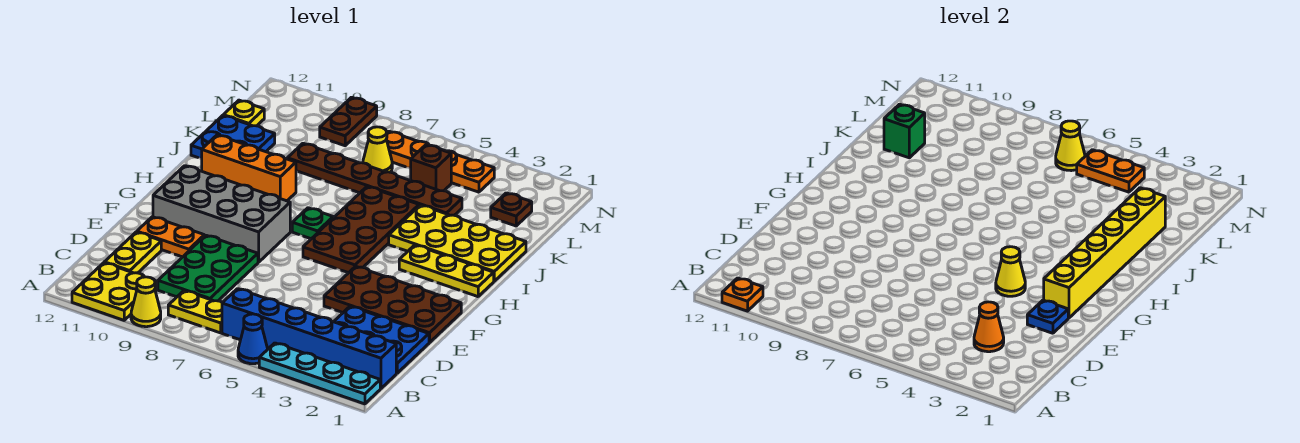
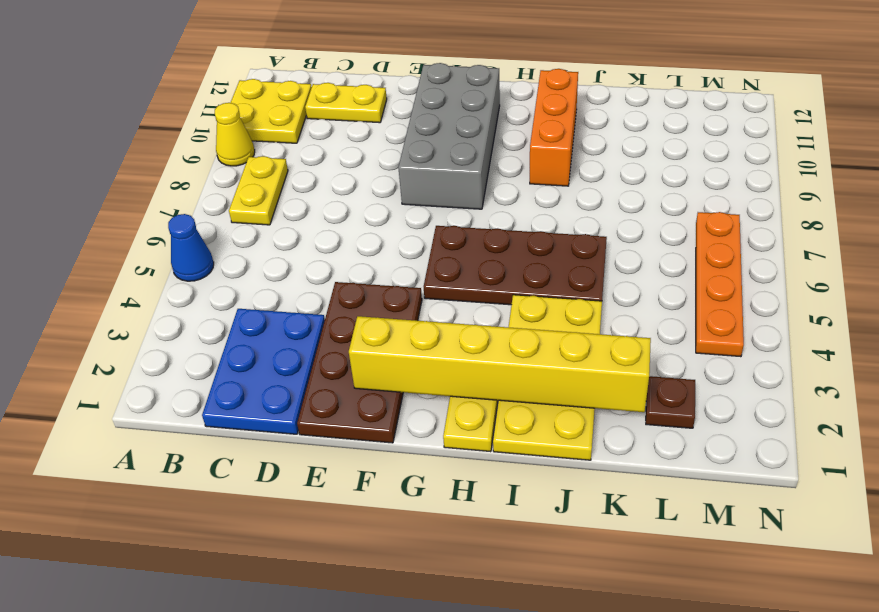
none -> cyan 1x4 plate [259,343,380,404]
none -> blue 1x6 brick [222,289,396,389]
none -> green 2x3 plate [158,235,258,301]
none -> orange 1x2 plate [137,217,204,257]

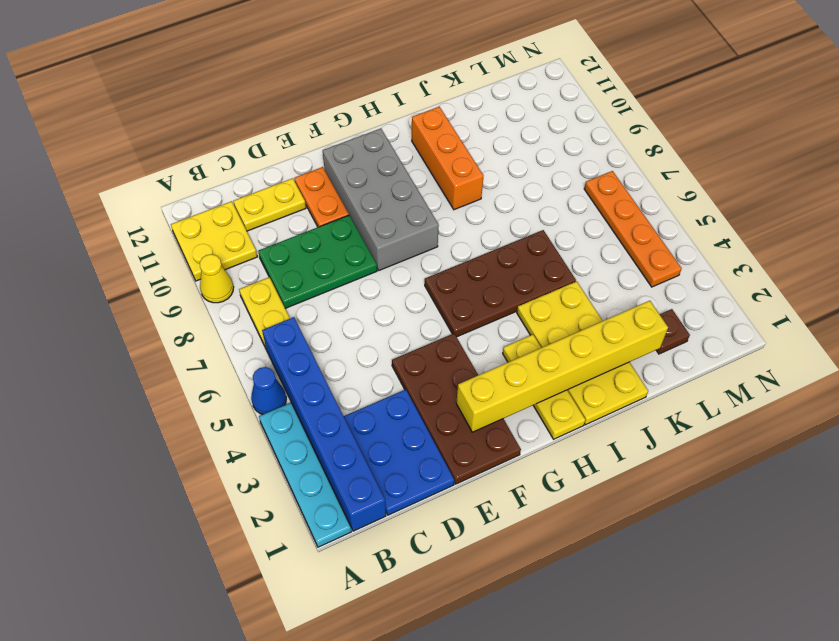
none -> green 1x1 plate [292,208,333,239]
none -> blue 2x2 plate [191,115,275,159]
none -> brown 1x6 plate [287,143,462,215]
none -> brown 1x1 brick [411,145,451,191]

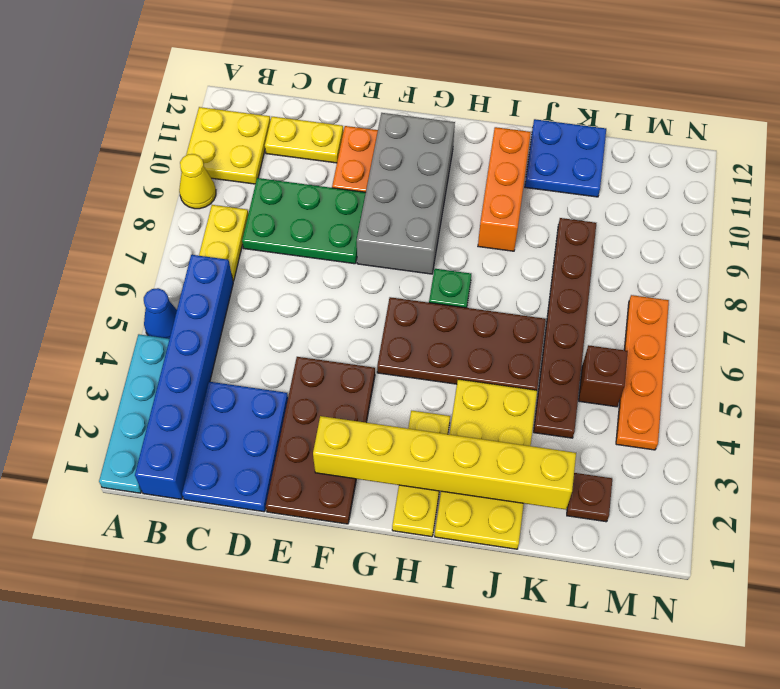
none -> yellow 1x1 cone [363,127,392,172]
none -> yellow 1x1 plate [223,100,264,126]
none -> brown 1x2 plate [320,97,377,146]
none -> orange 1x1 plate [722,278,763,311]

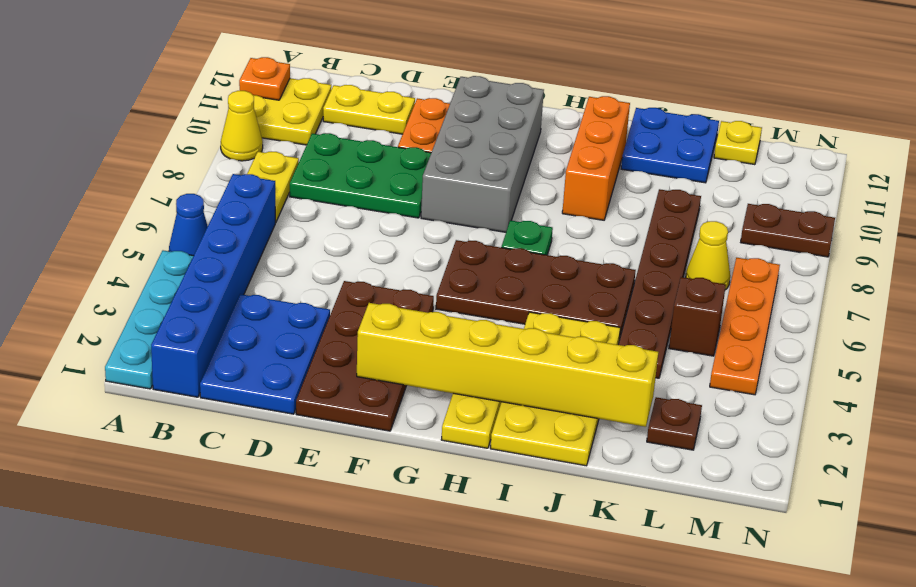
none -> orange 1x1 cone [974,302,1004,352]
none -> blue 1x1 plate [1027,300,1068,333]
none -> yellow 1x1 cone [996,247,1025,296]
none -> green 1x1 brick [884,104,925,158]

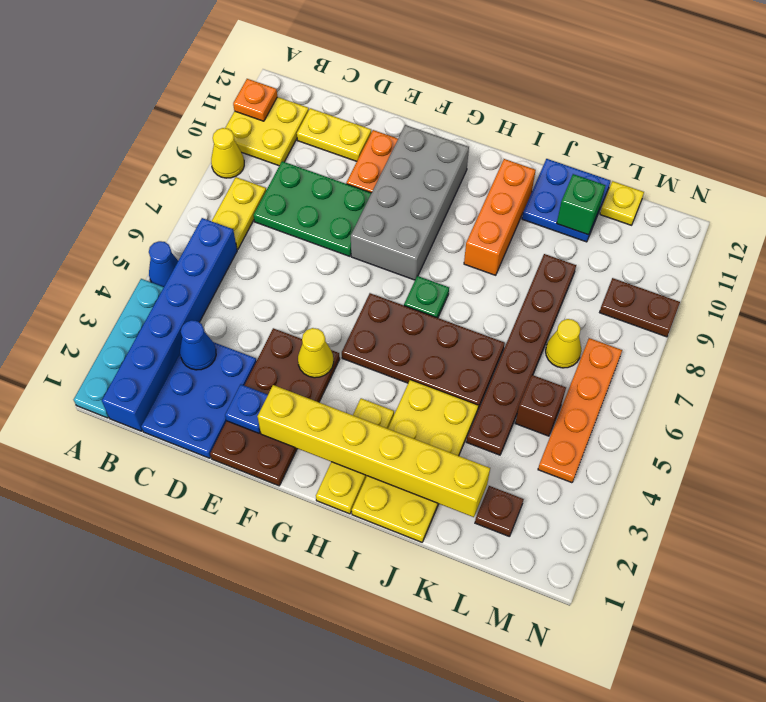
blue 1x1 cone [180,320,216,370] -> orange 1x1 cone [974,302,1004,352]
none -> orange 1x2 plate [1077,150,1144,192]
none -> yellow 1x1 cone [1056,121,1085,171]

